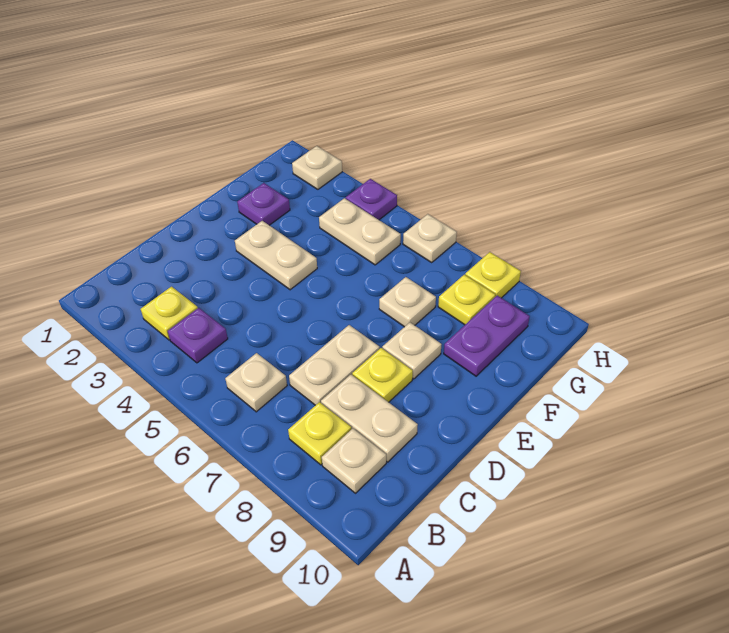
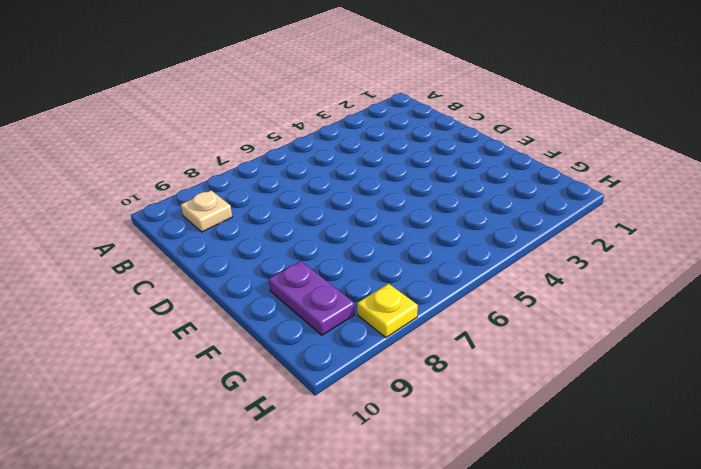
none -> yellow 1x1 plate [141,287,198,340]
none -> purple 1x1 plate [168,308,228,363]
none -> tan 1x1 plate [225,353,287,412]

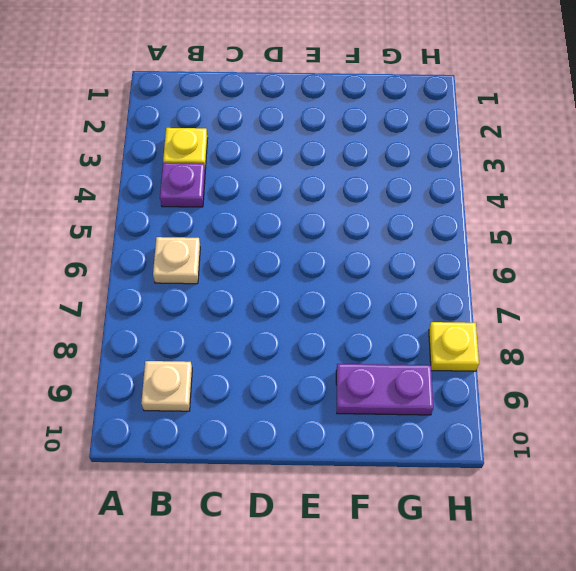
none -> yellow 1x1 plate [288,402,351,465]
none -> tan 1x2 plate [289,325,380,405]
none -> tan 1x2 plate [321,375,418,462]

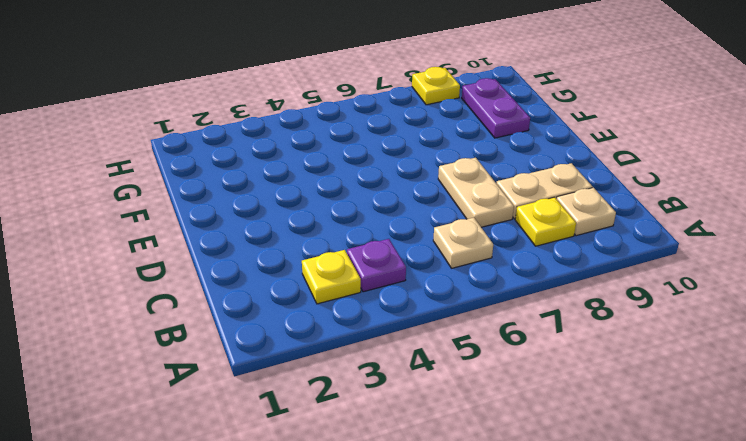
none -> yellow 1x1 plate [352,348,413,402]
none -> tan 1x2 plate [235,221,317,290]
none -> tan 1x1 plate [382,323,442,379]

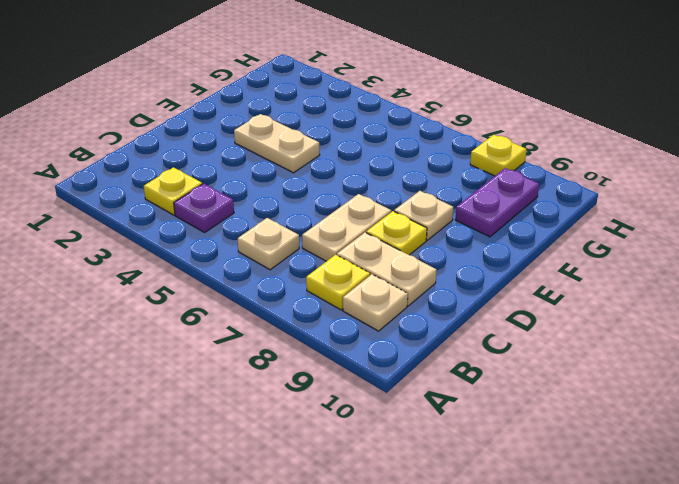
none -> purple 1x1 plate [237,183,290,225]
none -> tan 1x1 plate [379,277,436,327]
none -> tan 1x2 plate [319,198,401,265]

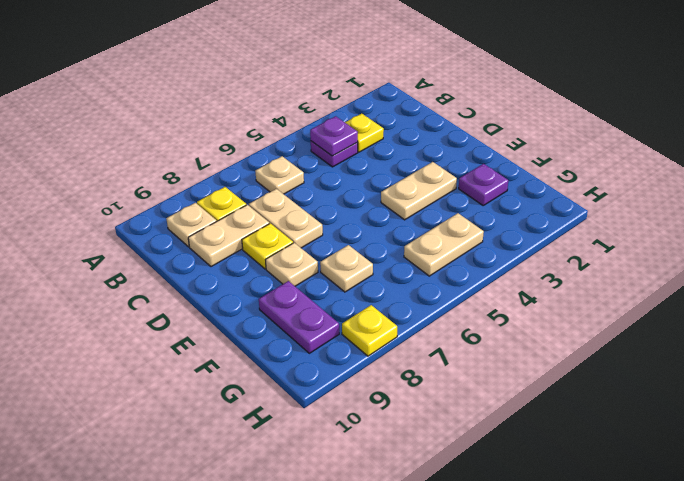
purple 1x1 plate [310,116,358,156] -> purple 1x1 plate moved to [346,179,397,220]
none -> yellow 1x1 plate [438,275,495,325]
none -> tan 1x1 plate [292,146,342,189]
none -> tan 1x1 plate [403,214,457,262]

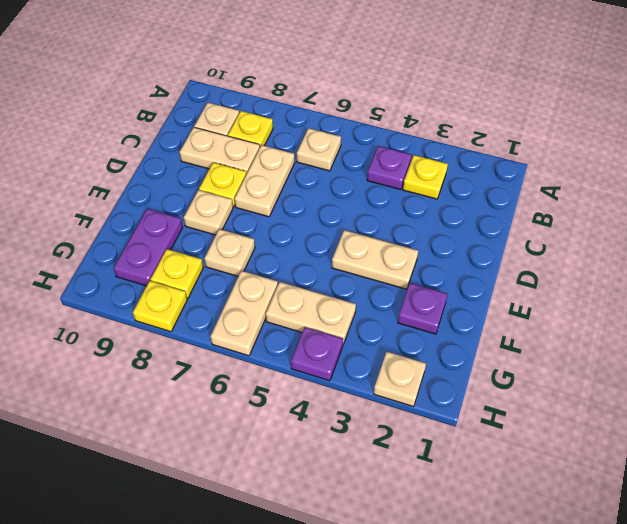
tan 1x2 plate [210,271,278,356] -> tan 1x1 plate [403,214,457,262]

